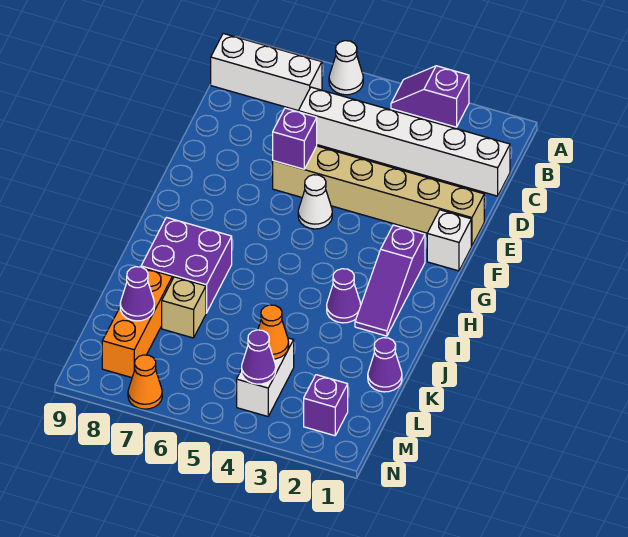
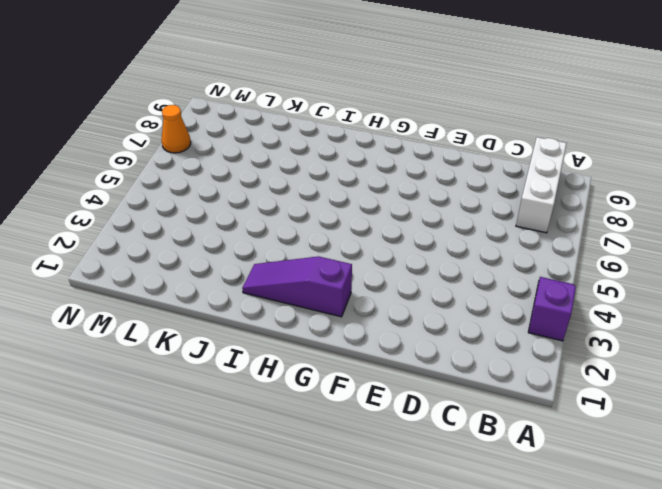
none -> white 1x1 cone [329,41,363,95]
none -> white 1x6 brick [298,87,510,196]
none -> tan 1x6 brick [273,146,484,246]

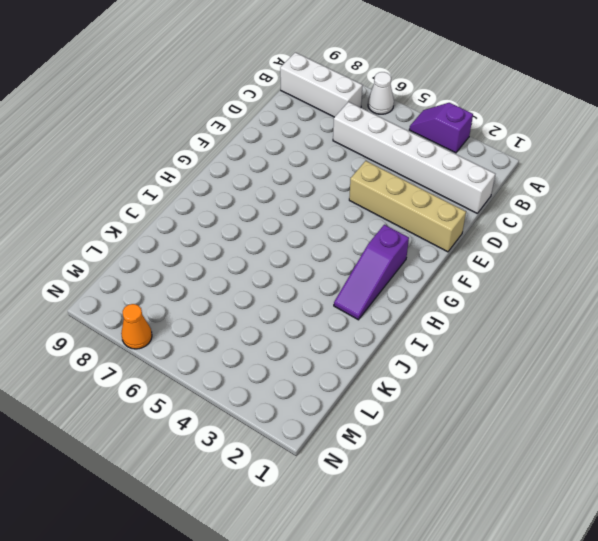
tan 1x4 brick [349,161,466,252] -> tan 1x6 brick [273,146,484,246]
none -> white 1x1 brick [427,210,471,271]
none -> white 1x1 cone [298,175,332,229]
none -> purple 1x1 cone [327,269,361,323]

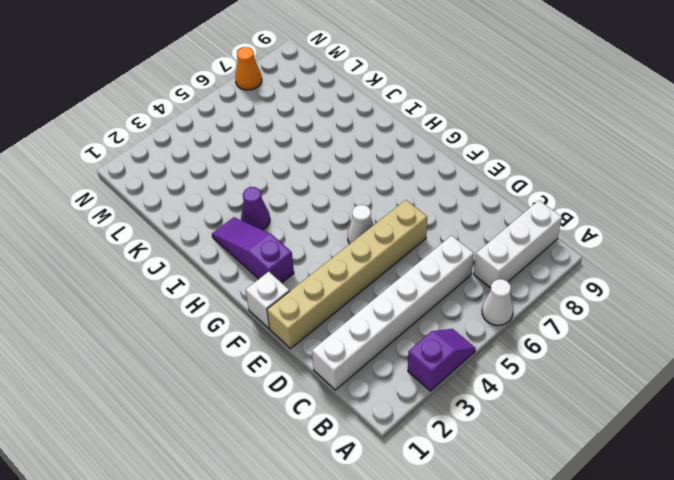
none -> purple 2x2 brick [141,218,232,313]
none -> purple 1x1 cone [368,338,402,392]
none -> tan 1x1 brick [162,277,206,338]

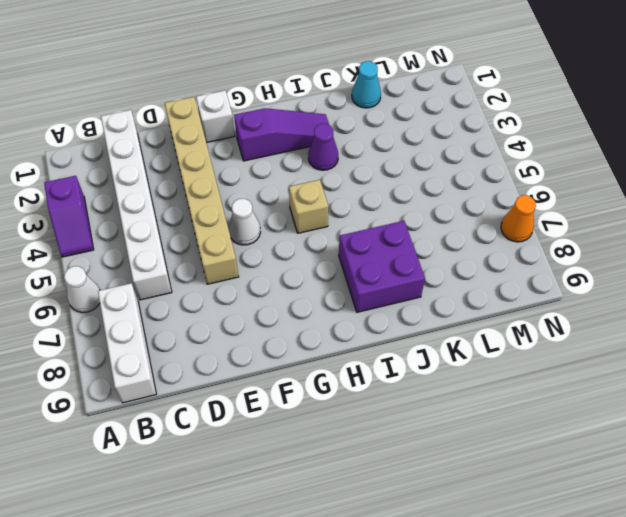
tan 1x1 brick [289,180,328,233] -> tan 1x1 brick moved to [162,277,206,338]
cyan 1x1 cone [352,61,381,108] -> purple 1x1 cone [368,338,402,392]
none -> orange 1x3 brick [102,268,172,378]
none -> white 1x2 brick [237,338,294,416]
none -> purple 1x1 brick [304,375,348,436]

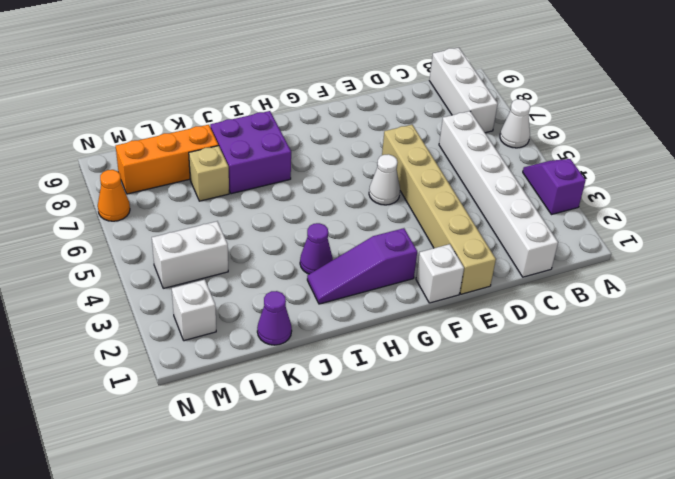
white 1x1 brick [172,280,216,341] -> purple 1x1 brick [304,375,348,436]
none -> purple 1x1 brick [273,108,317,169]
none -> orange 1x1 cone [258,305,289,359]
none -> purple 1x1 cone [120,267,154,321]

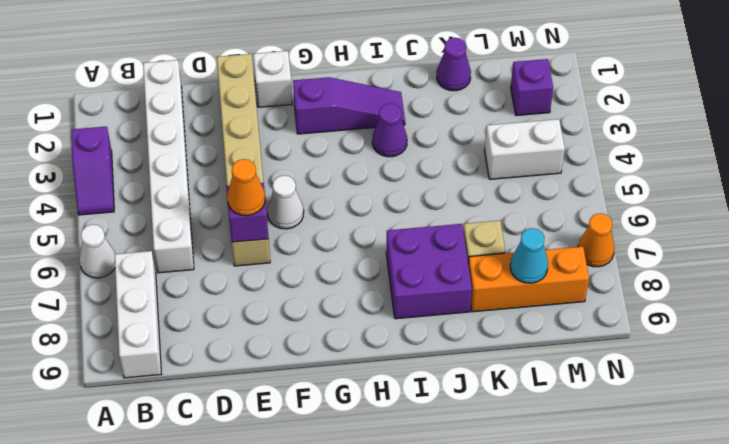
orange 1x1 cone [227,159,265,216] -> orange 1x1 cone moved to [258,305,289,359]
cyan 1x1 cone [510,228,548,283] -> purple 1x1 cone [120,267,154,321]
none -> purple 1x1 cone [242,330,276,384]

